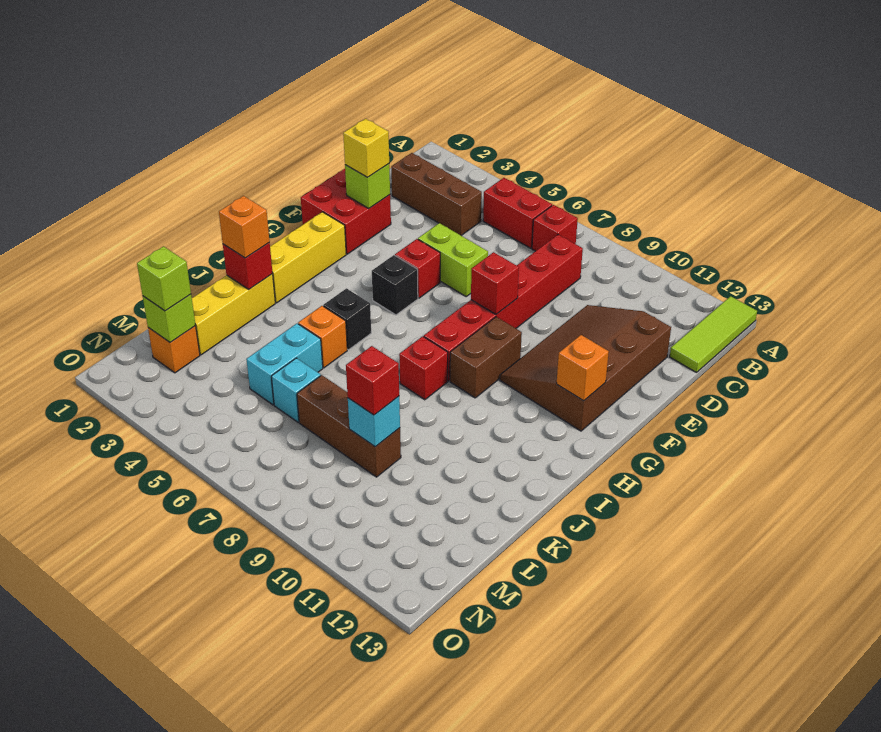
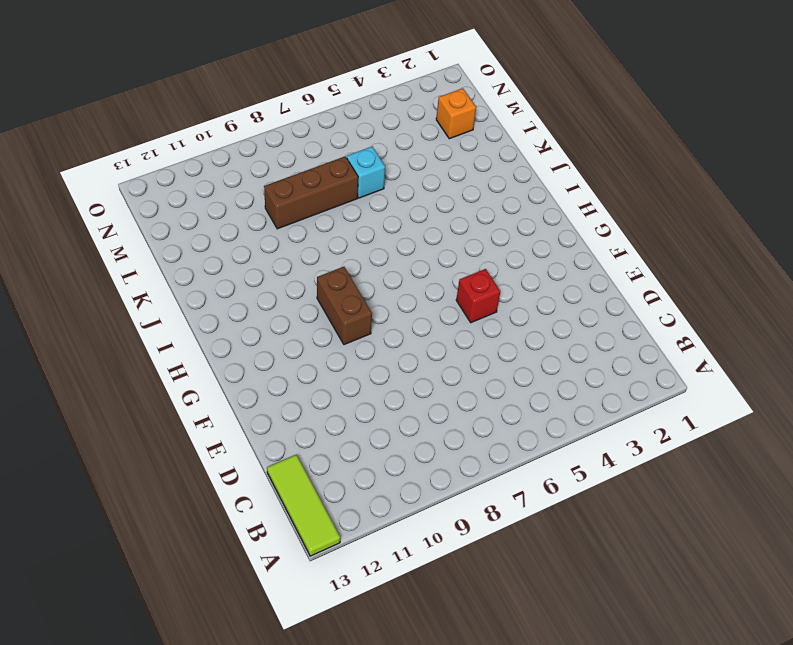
none -> red 1x2 brick [483,178,552,248]
none -> red 1x1 brick [532,205,578,251]
none -> brown 1x3 brick [391,153,482,235]
none -> red 1x6 brick [423,235,583,381]

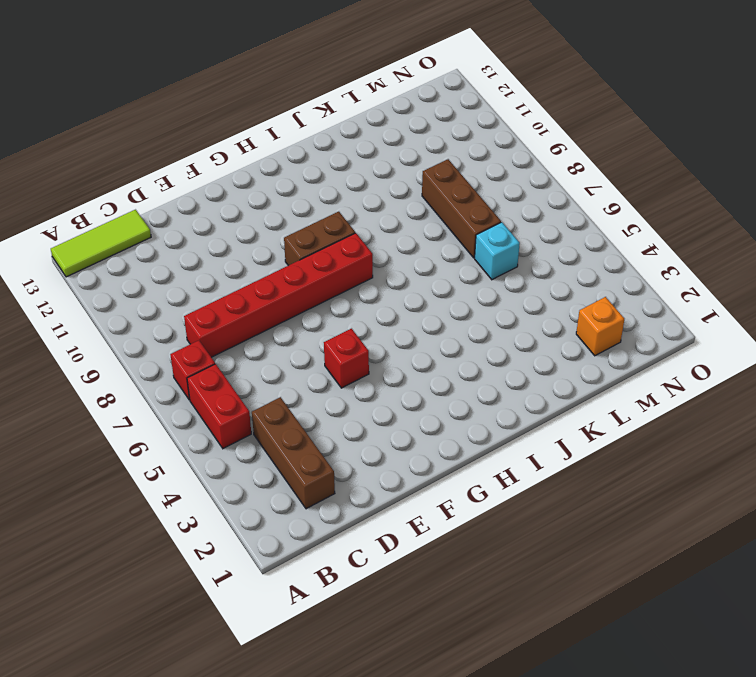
none -> brown 3x4 slope [500,305,671,431]
none -> red 2x2 brick [301,169,391,254]
none -> lime 1x2 brick [418,223,488,296]
none -> yellow 1x3 brick [270,212,346,303]

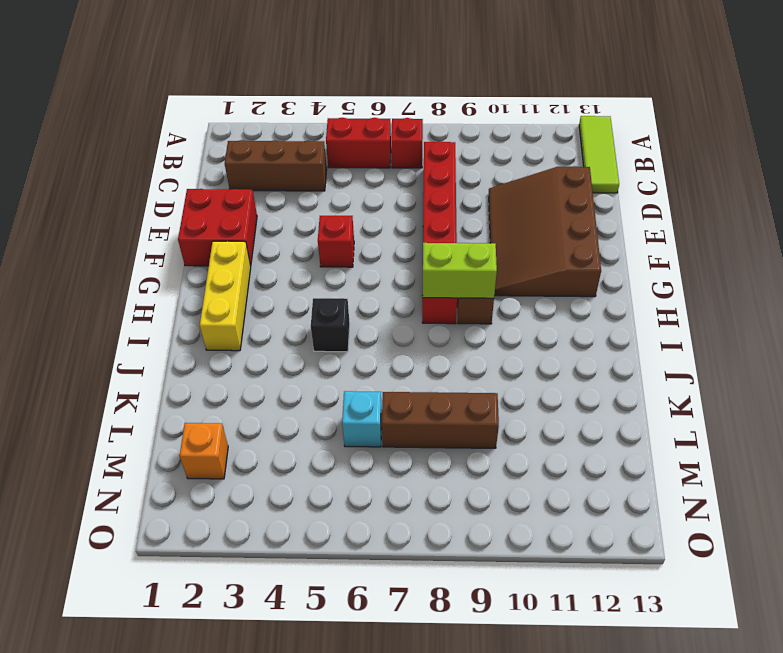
lime 1x2 brick [423,243,497,298] -> lime 1x2 brick moved to [418,223,488,296]
none -> black 1x1 brick [372,255,418,315]
none -> red 1x1 brick [399,336,448,400]
none -> yellow 1x3 brick [192,274,275,355]
none -> orange 1x1 brick [298,306,347,368]

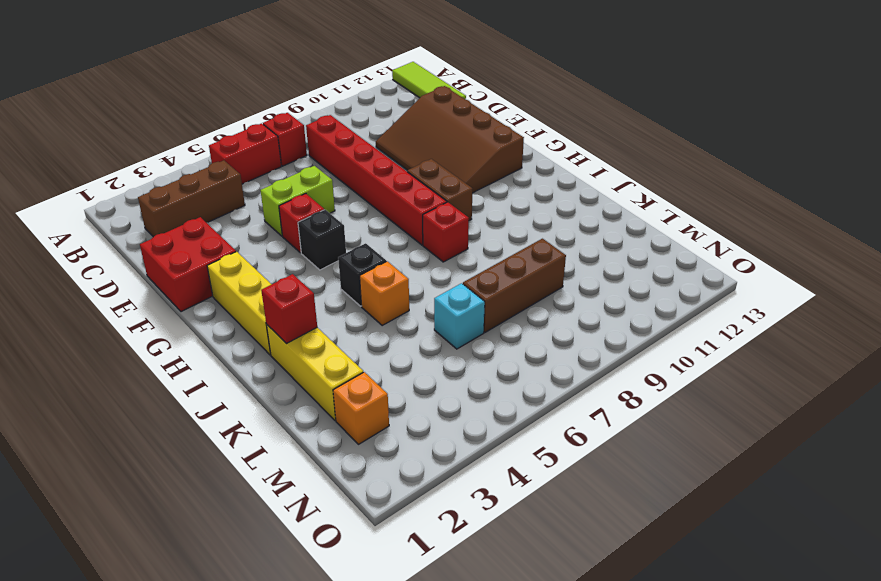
none -> cyan 1x2 brick [246,324,323,405]
none -> lime 1x1 brick [345,164,390,208]
none -> red 1x1 brick [471,252,519,314]
none -> orange 1x1 brick [557,335,609,401]

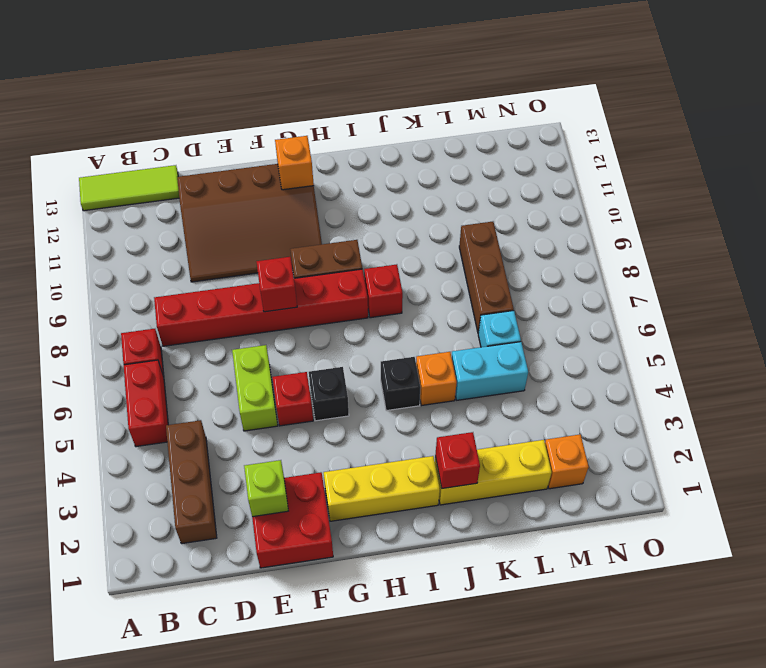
none -> cyan 1x1 brick [348,396,400,447]
none -> lime 1x1 brick [143,294,195,342]
none -> yellow 1x1 brick [343,119,389,177]
none -> orange 1x1 brick [219,196,270,258]

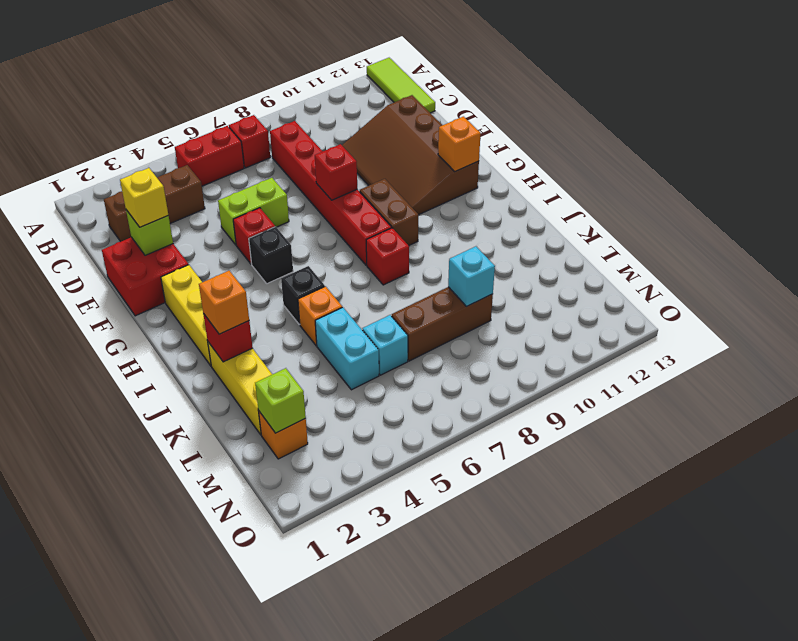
none -> red 1x1 brick [346,346,399,415]
none -> lime 1x1 brick [137,246,191,311]

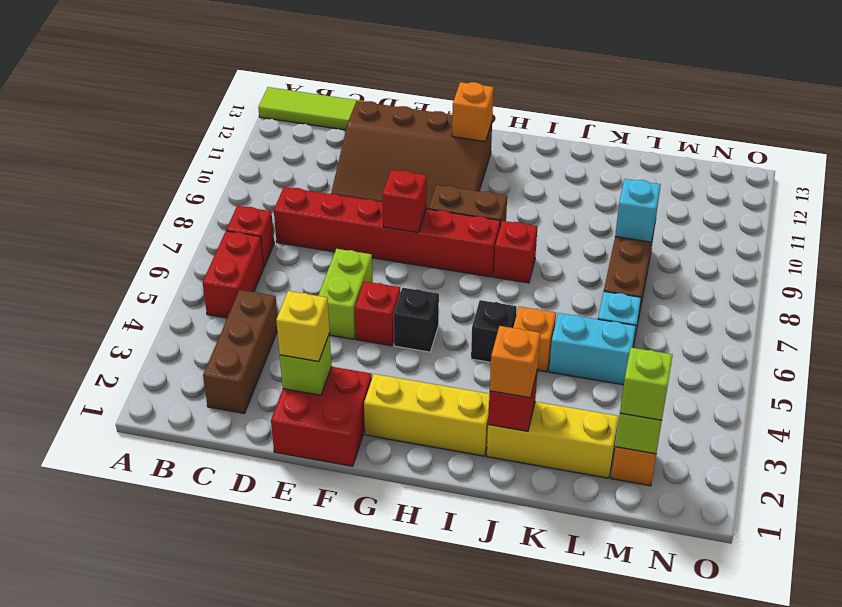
none -> red 1x1 brick [346,346,399,415]

